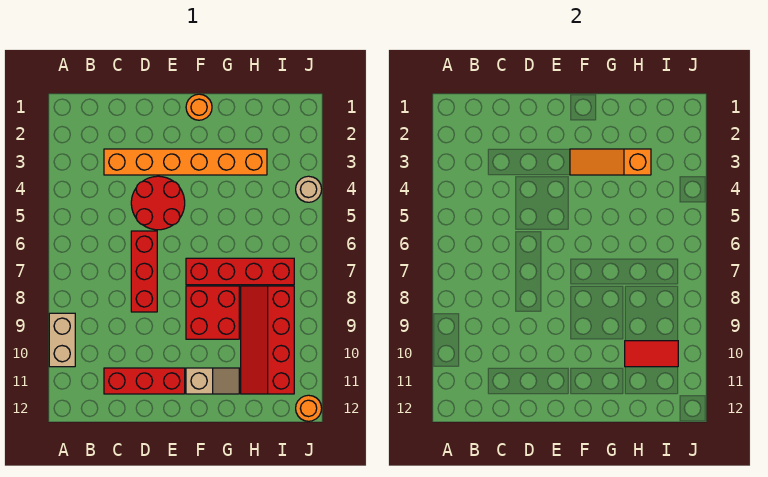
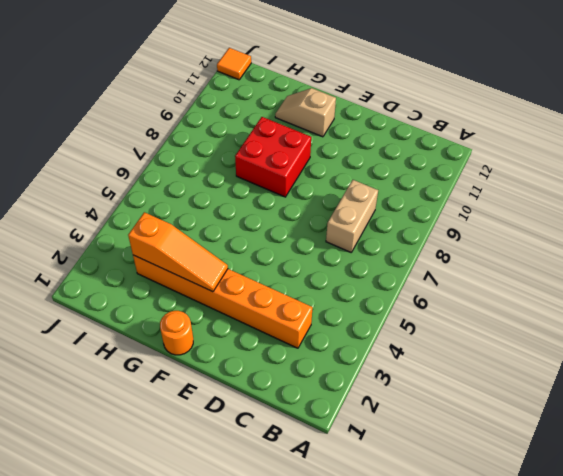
tan 1x2 brick [326,180,378,252] -> tan 1x2 brick moved to [49,313,75,367]
orange 1x1 tile [217,48,251,80] -> orange 1x1 round brick [296,395,322,421]
none -> red 1x3 brick [104,368,185,394]
none -> red 2x2 round brick [131,176,185,230]
none -> red 1x3 brick [131,231,157,312]

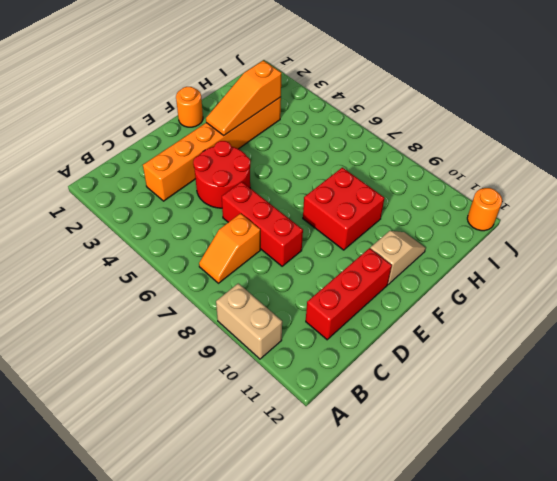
orange 1x2 slope [199,213,260,283] -> none
none -> red 1x4 brick [186,258,294,285]
none -> red 2x4 slope [241,286,294,394]
none -> tan 1x1 round brick [296,176,322,202]

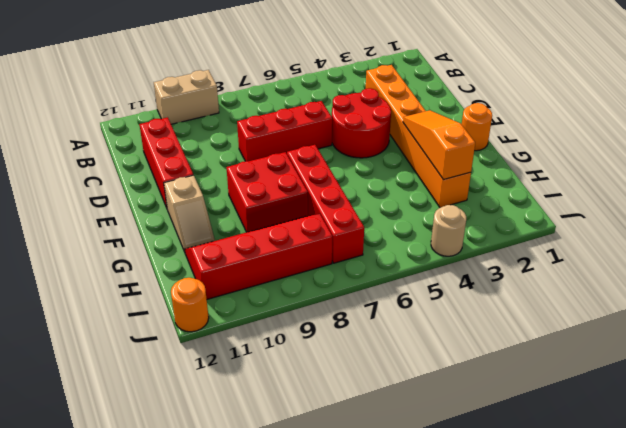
none -> red 1x2 tile [625,341,678,367]

